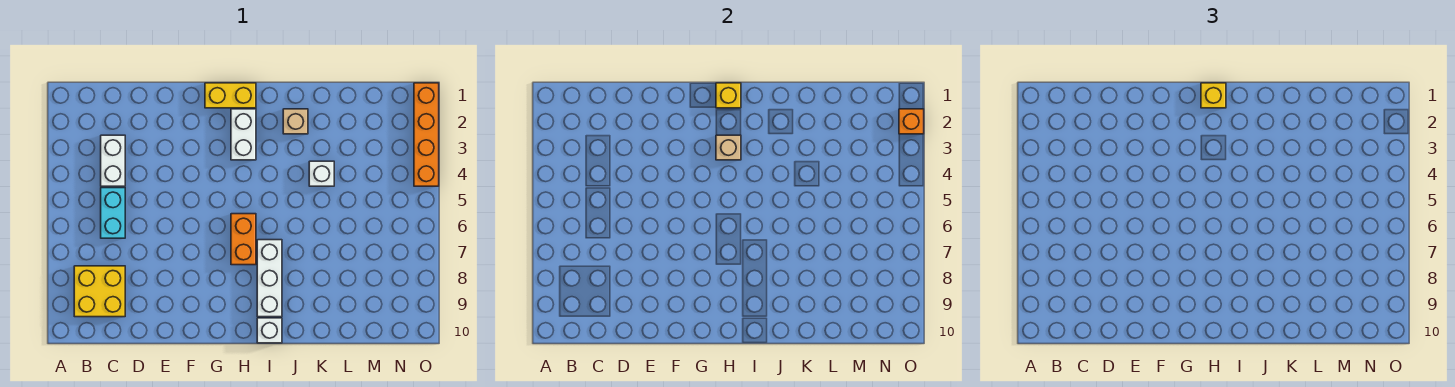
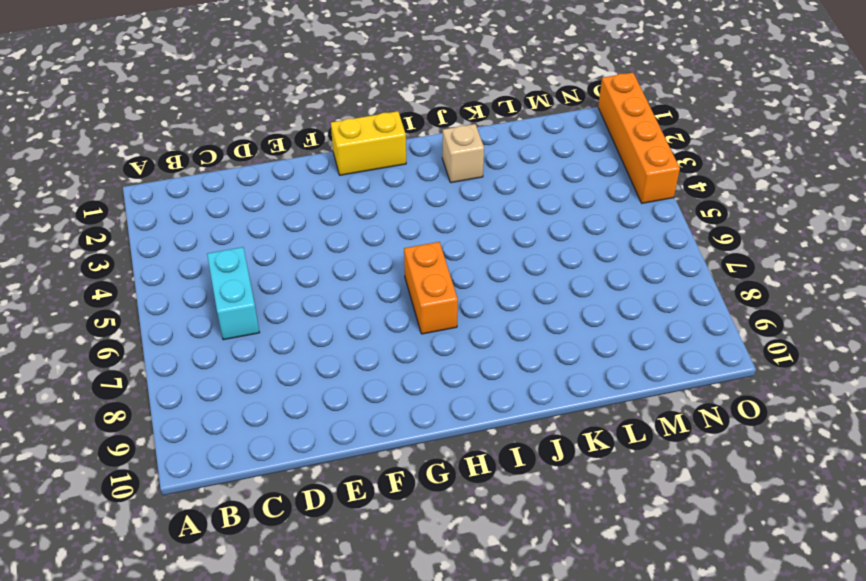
none -> yellow 2x2 brick [74,266,125,317]
none -> white 1x2 brick [101,135,125,186]
none -> white 1x2 brick [231,109,256,160]

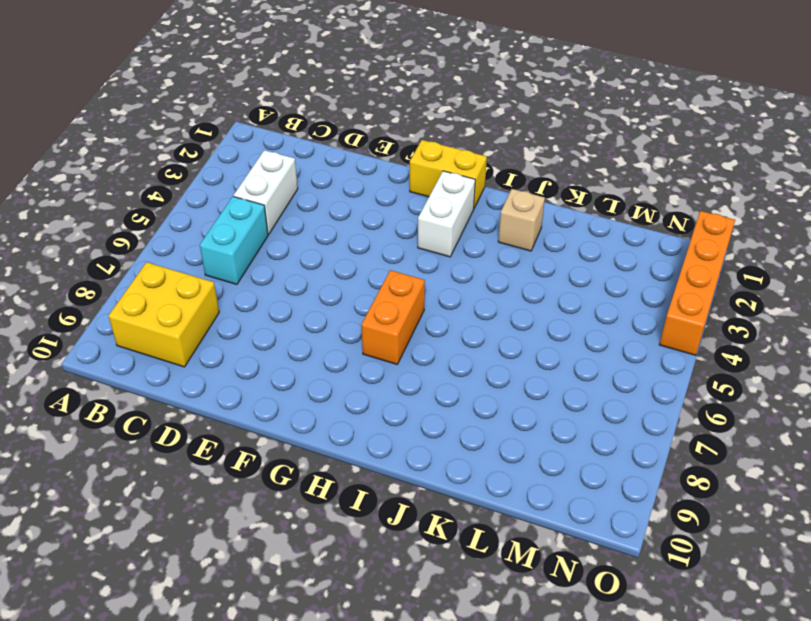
none -> white 1x3 brick [257,240,282,317]
none -> white 1x1 brick [257,318,282,343]
none -> white 1x1 brick [309,161,334,186]

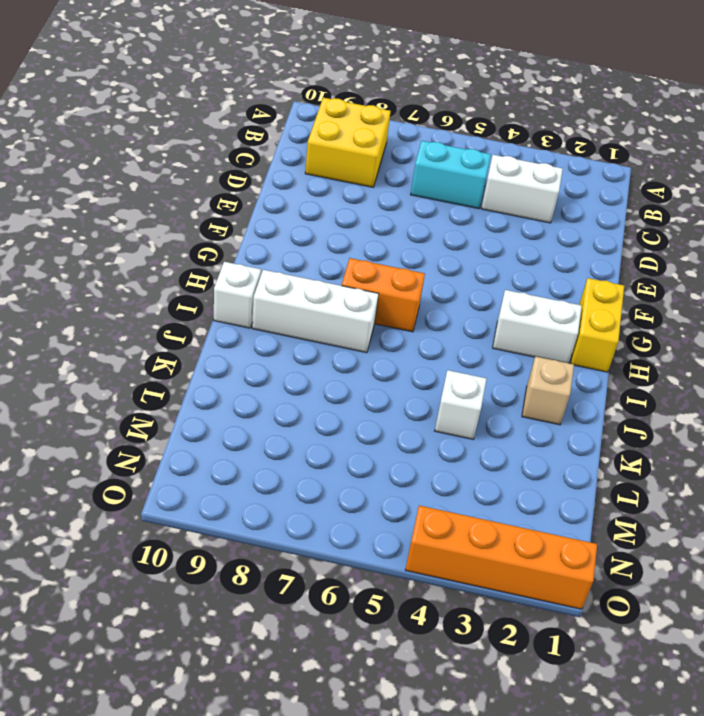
none -> yellow 1x1 brick [716,83,741,108]
none -> tan 1x1 brick [716,135,741,160]
none -> orange 1x1 brick [899,109,924,134]

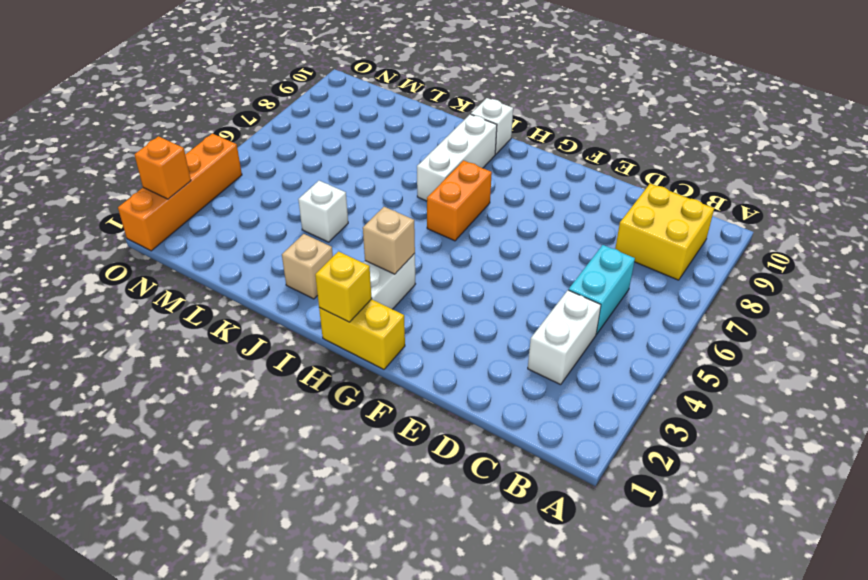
none -> yellow 1x1 brick [1201,83,1226,108]

